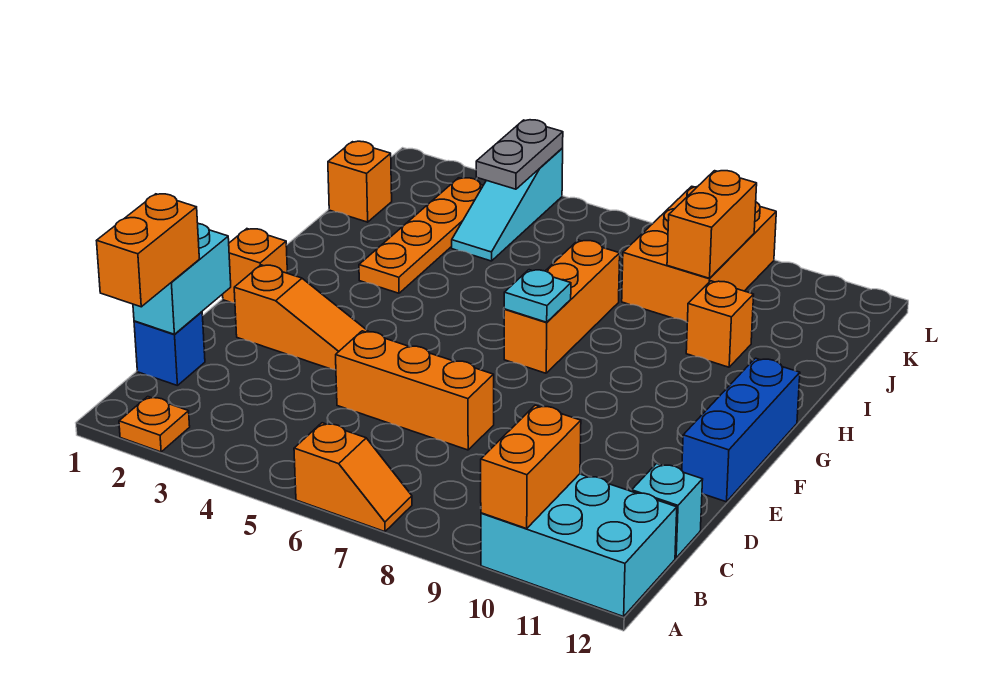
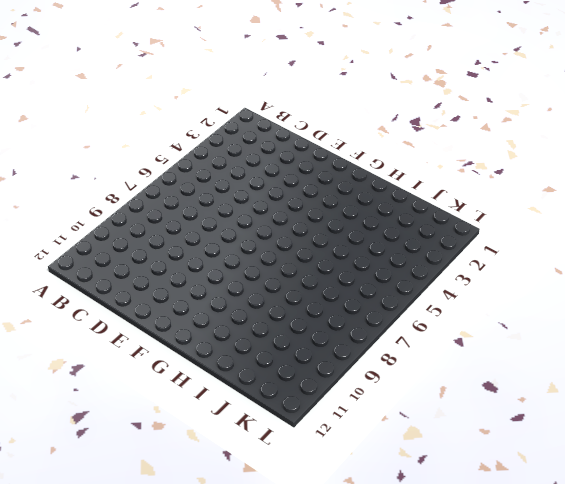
none -> orange 1x1 plate [119,397,190,452]
none -> orange 1x2 slope [294,423,412,532]
none -> cyan 2x3 brick [481,474,677,617]

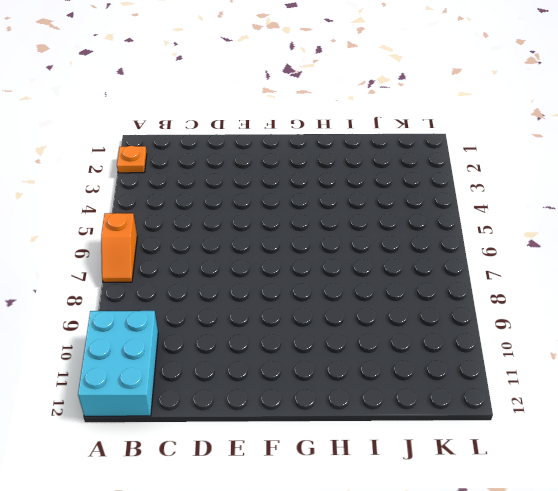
none -> blue 1x1 brick [134,312,205,386]
none -> cyan 1x1 brick [632,464,703,558]
none -> orange 1x3 brick [336,331,494,450]

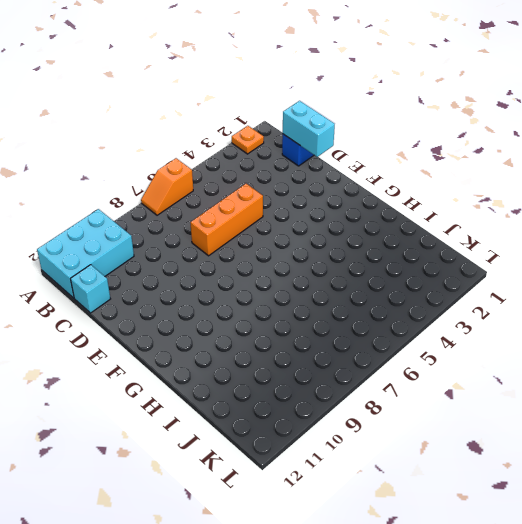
none -> orange 1x3 slope [234,265,369,370]
none -> blue 1x3 brick [682,358,800,502]
none -> orange 1x1 brick [223,229,287,303]

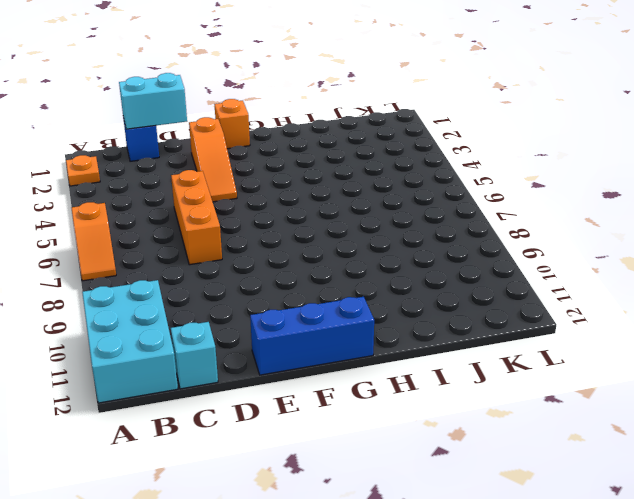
none -> orange 1x3 brick [504,240,620,373]
none -> orange 1x4 plate [359,178,483,293]
none -> orange 1x1 brick [686,281,754,367]

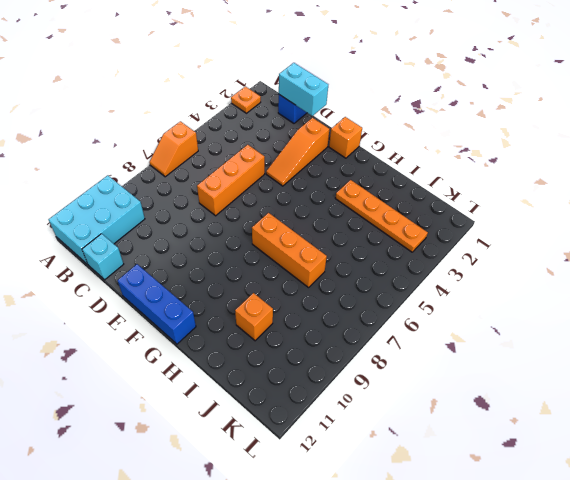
none -> orange 1x1 brick [328,141,392,222]
none -> cyan 1x3 slope [452,148,563,261]
none -> orange 2x3 brick [622,186,776,322]

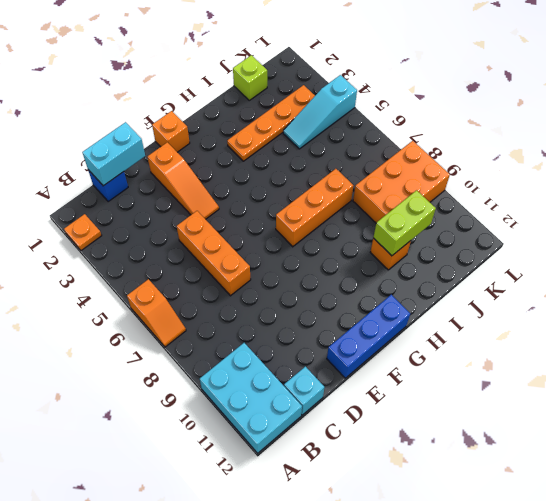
lime 1x2 brick [373,190,436,256] -> none
lime 1x1 brick [233,55,267,100] -> orange 1x1 brick [328,141,392,222]
none -> orange 1x2 brick [481,405,581,529]
none -> cyan 1x1 plate [504,270,571,322]
none -> orange 1x2 brick [667,171,757,278]

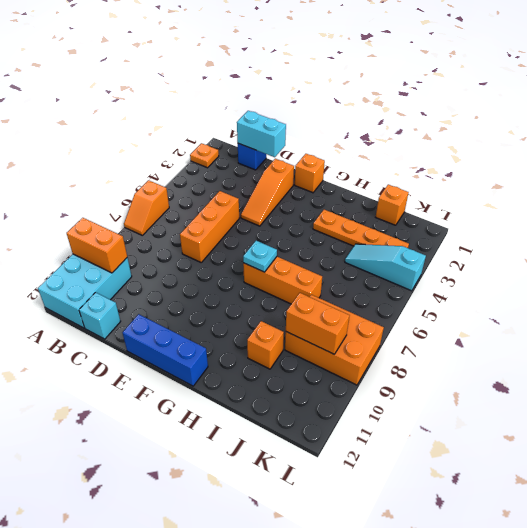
none -> grey 1x2 plate [476,120,563,189]
none -> orange 1x2 brick [96,194,199,307]

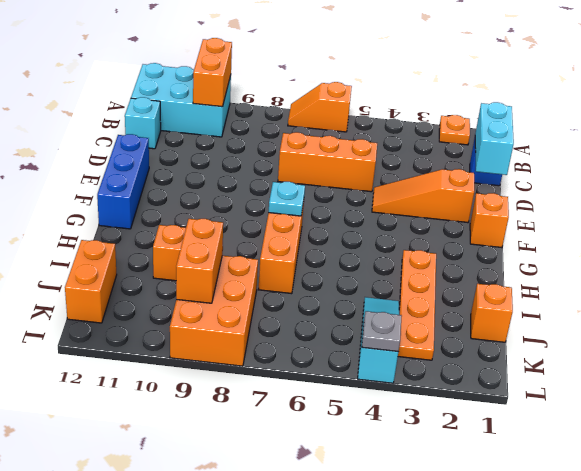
orange 1x2 brick [65,240,117,323] -> orange 1x2 brick moved to [96,194,199,307]
grey 1x1 plate [362,311,402,352] -> grey 1x2 plate [476,120,563,189]

